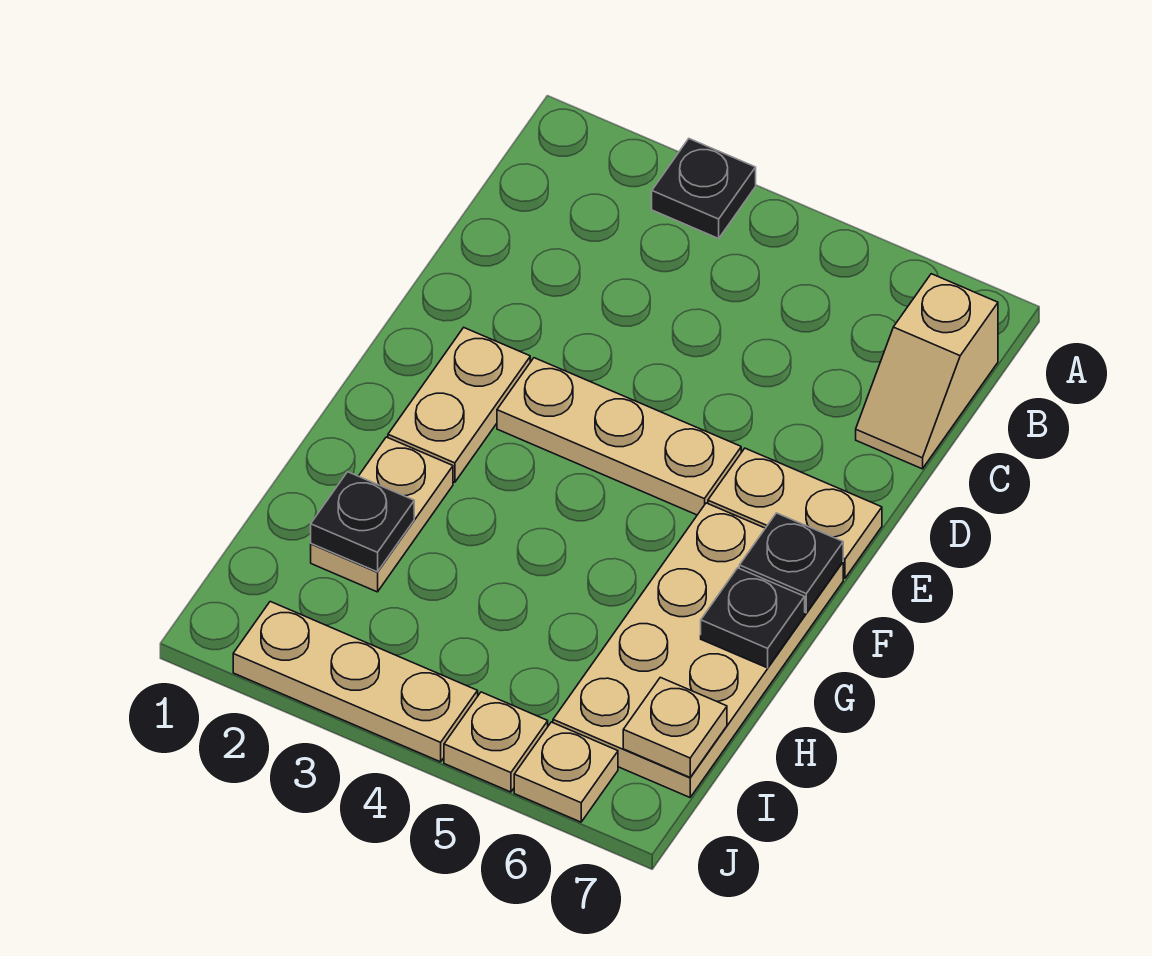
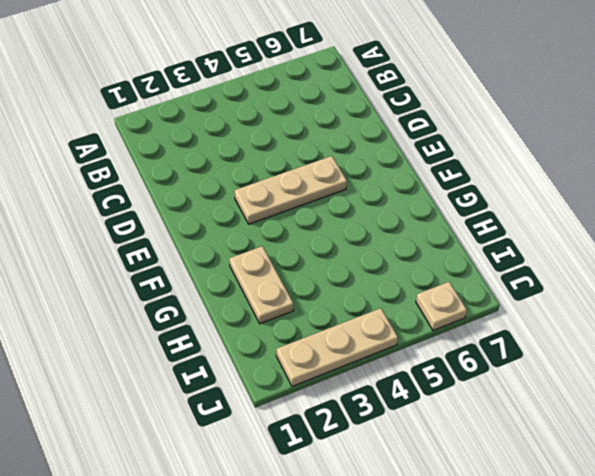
none -> black 1x1 plate [652,139,756,238]
none -> tan 1x2 slope [856,274,998,469]
none -> tan 1x2 plate [388,328,530,482]

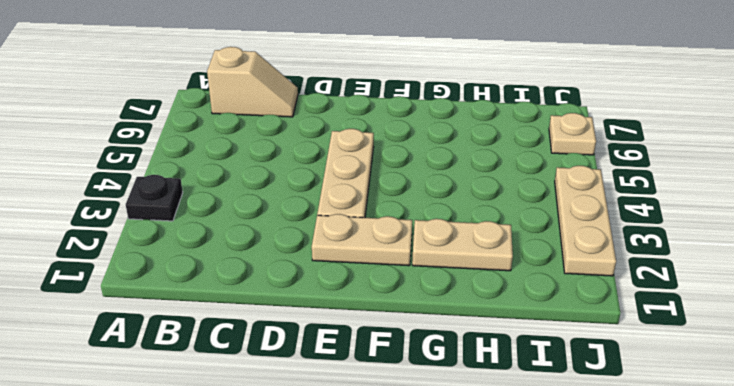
none -> tan 1x2 plate [708,448,882,578]
none -> tan 2x4 plate [553,503,843,797]
none -> tan 1x1 plate [444,692,548,792]

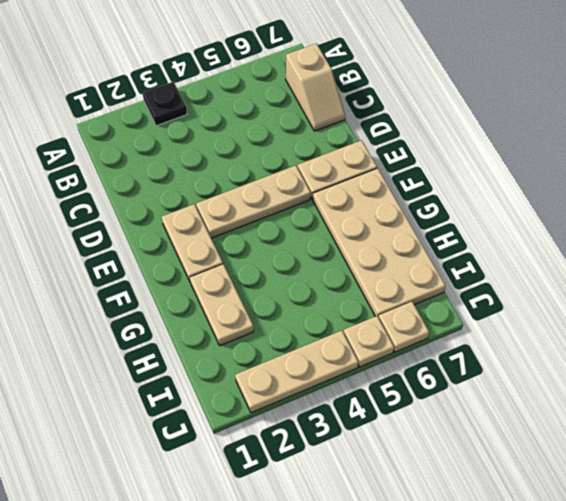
none -> black 1x1 plate [739,513,843,613]
none -> black 1x1 plate [701,568,805,668]
none -> black 1x1 plate [311,472,414,572]

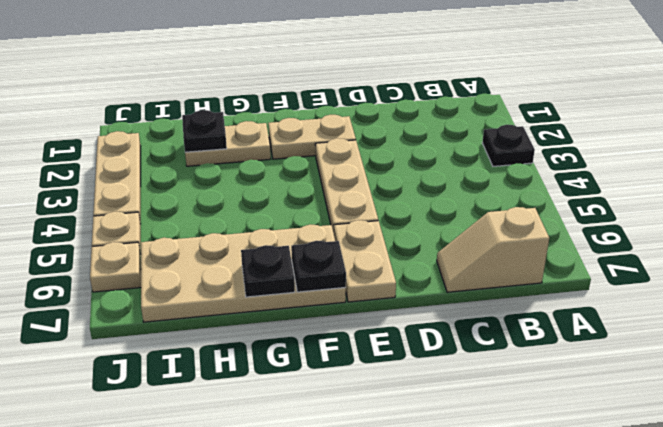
none -> tan 1x1 plate [623,677,727,777]

